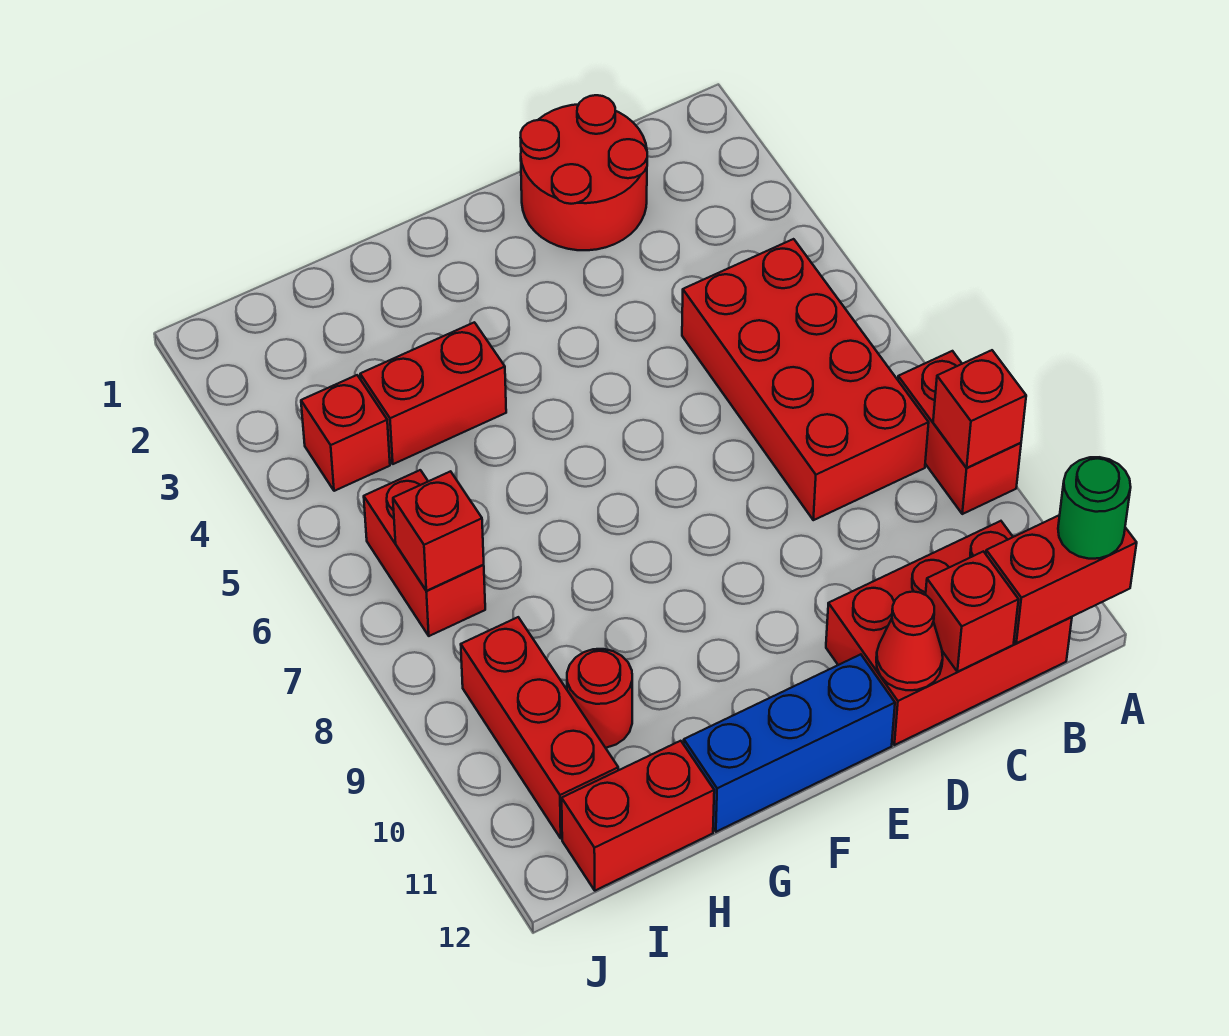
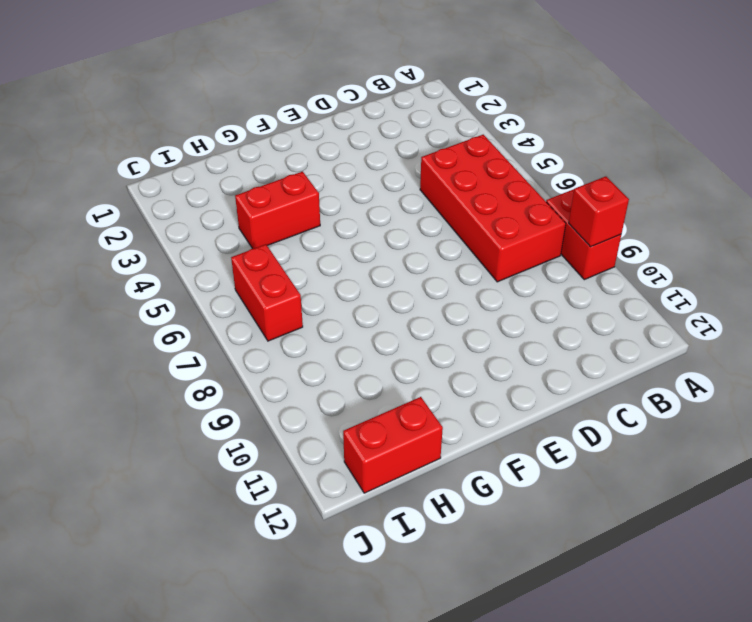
none -> red 2x3 brick [826,521,1072,745]
none -> red 2x2 round brick [520,95,647,250]
none -> blue 1x3 brick [684,654,895,832]

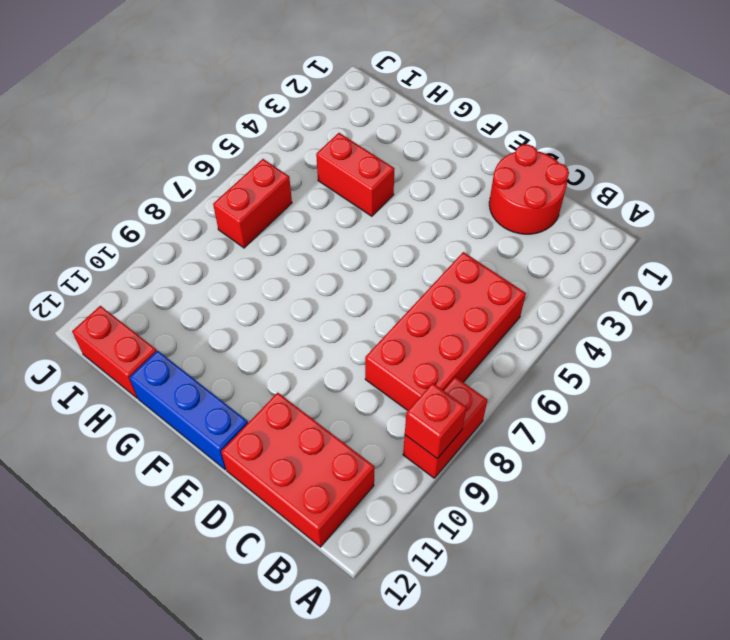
none -> red 1x1 round brick [567,649,632,748]
none -> red 1x1 brick [301,375,390,491]
none -> red 1x3 brick [461,617,618,838]

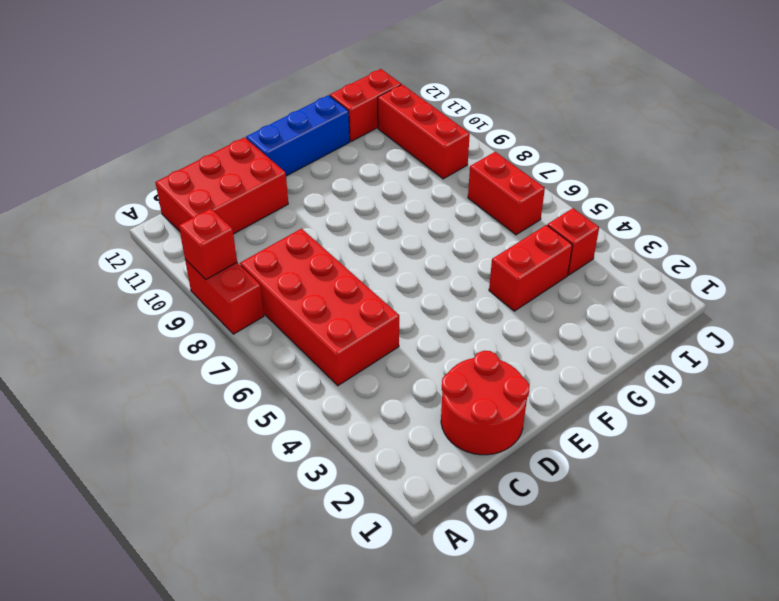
none -> red 1x1 round brick [567,649,632,748]
none -> red 1x2 brick [986,515,1137,643]
none -> red 1x1 brick [926,551,1019,672]

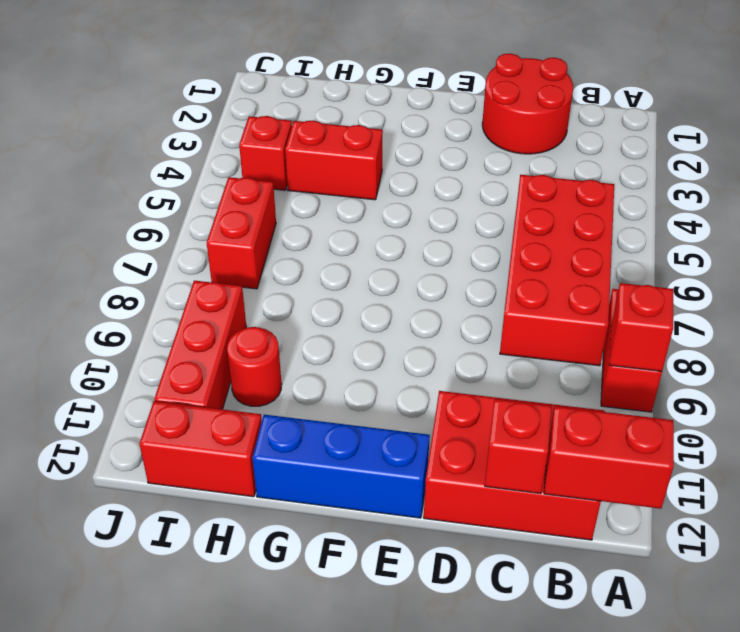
none -> red 1x1 cone [876,592,943,690]
none -> red 1x1 brick [393,471,484,591]
none -> green 1x1 round brick [1058,457,1131,559]

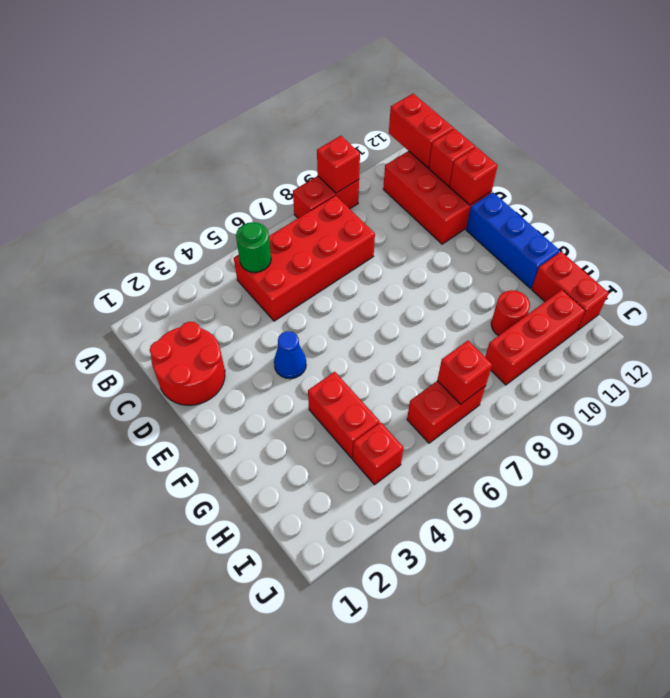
green 1x1 round brick [236,222,271,272] -> green 1x1 round brick moved to [1058,457,1131,559]
red 1x1 brick [450,147,498,205] -> red 1x1 cone [876,592,943,690]
blue 1x1 cone [274,331,306,379] -> none

